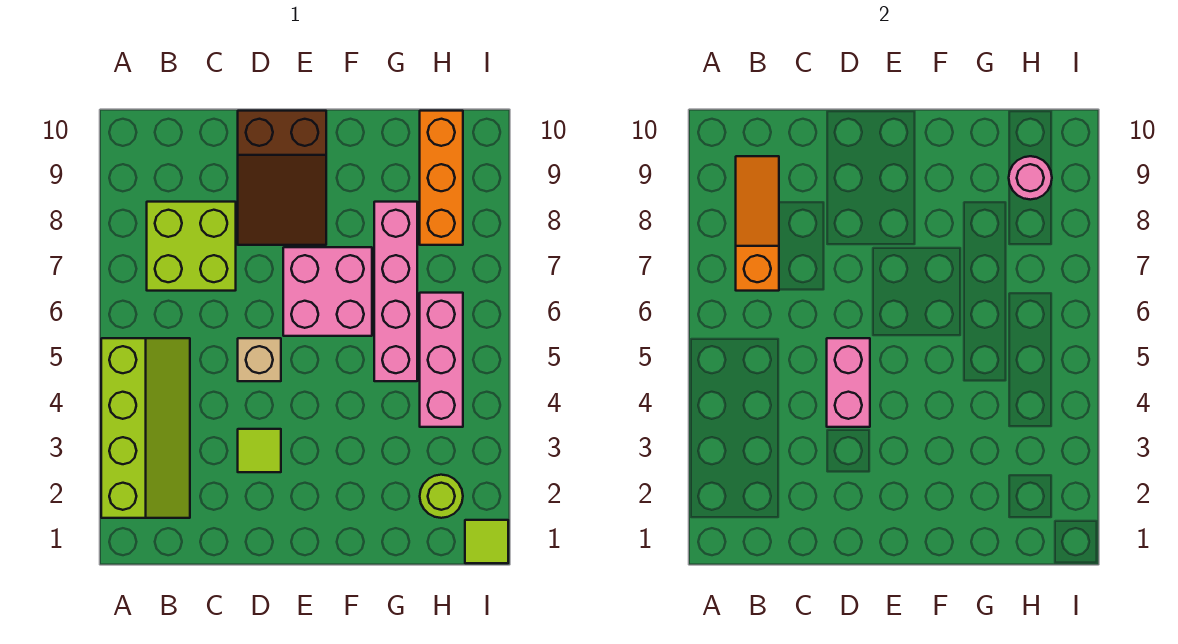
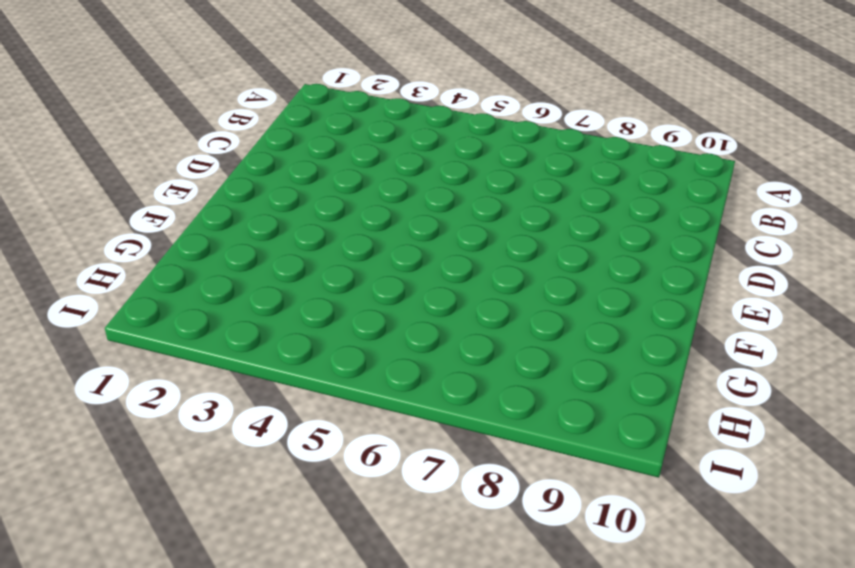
none -> lime 2x4 slope [101,338,190,518]
none -> lime 2x2 brick [147,202,236,291]
none -> lime 1x1 tile [238,429,281,472]

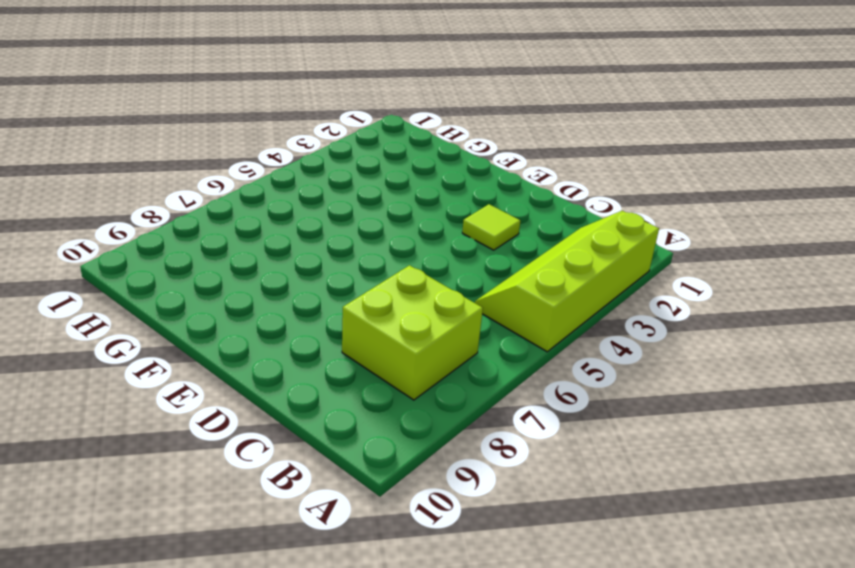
none -> tan 1x1 brick [238,338,281,381]
none -> brown 2x3 slope [238,111,326,245]
none -> pink 2x2 brick [283,247,372,336]

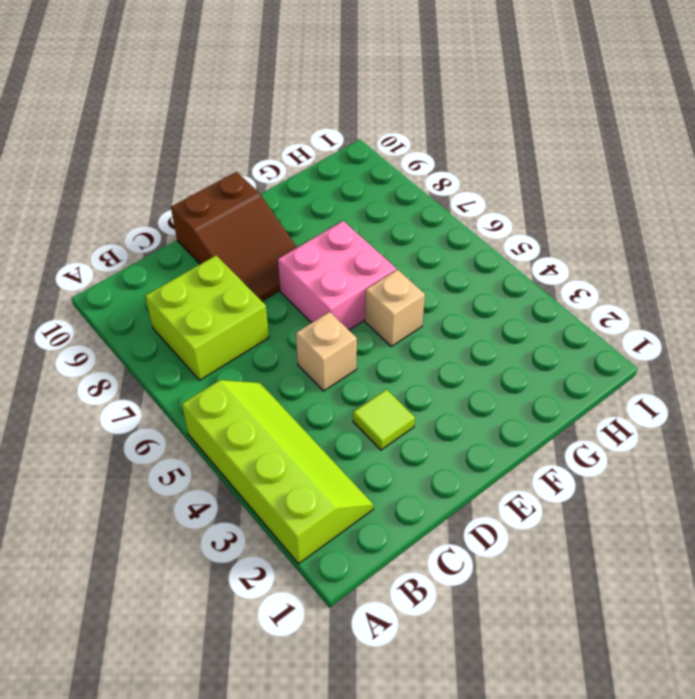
tan 1x1 brick [365,270,425,346] -> none
none -> pink 1x4 brick [374,202,417,381]
none -> lime 1x1 round brick [420,475,463,518]
none -> pink 1x3 brick [420,293,463,427]

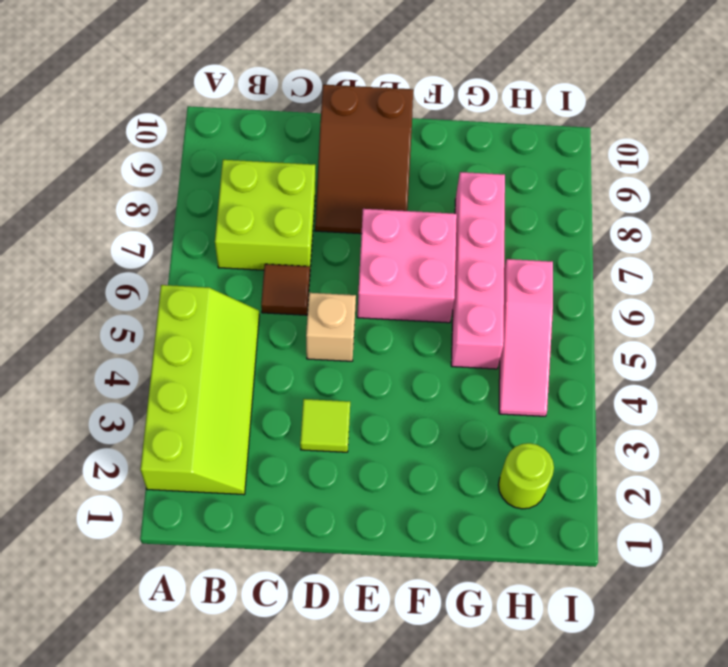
brown 1x1 tile [261,264,310,315] -> none
pink 1x3 slope [499,259,553,416] -> pink 1x3 brick [420,293,463,427]
none -> orange 1x3 brick [420,111,463,245]
none -> lime 1x1 tile [465,520,508,563]
none -> orange 1x3 slope [736,156,779,291]

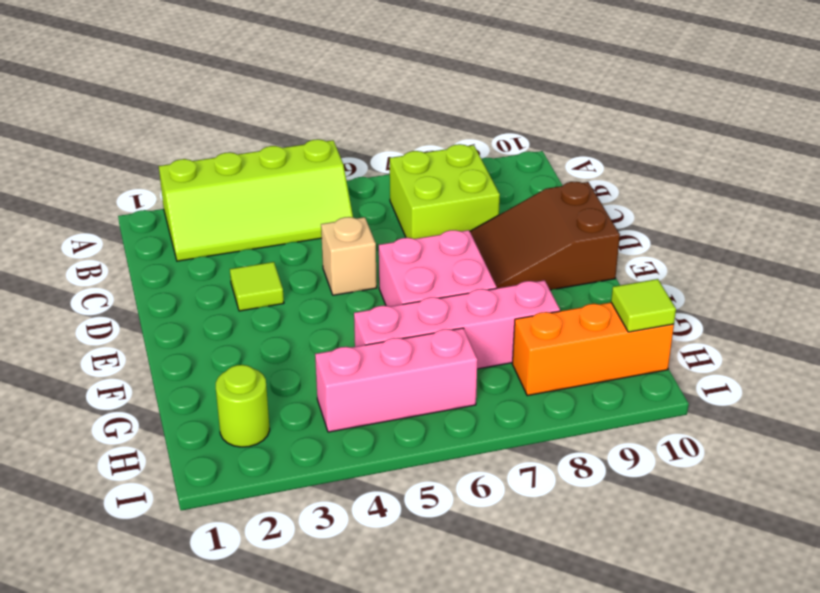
lime 1x1 tile [611,279,676,332] -> lime 1x1 tile moved to [465,520,508,563]
none -> orange 1x3 slope [736,156,779,291]
none -> pink 1x2 brick [827,338,870,427]
none -> pink 1x1 round brick [1009,156,1052,200]

